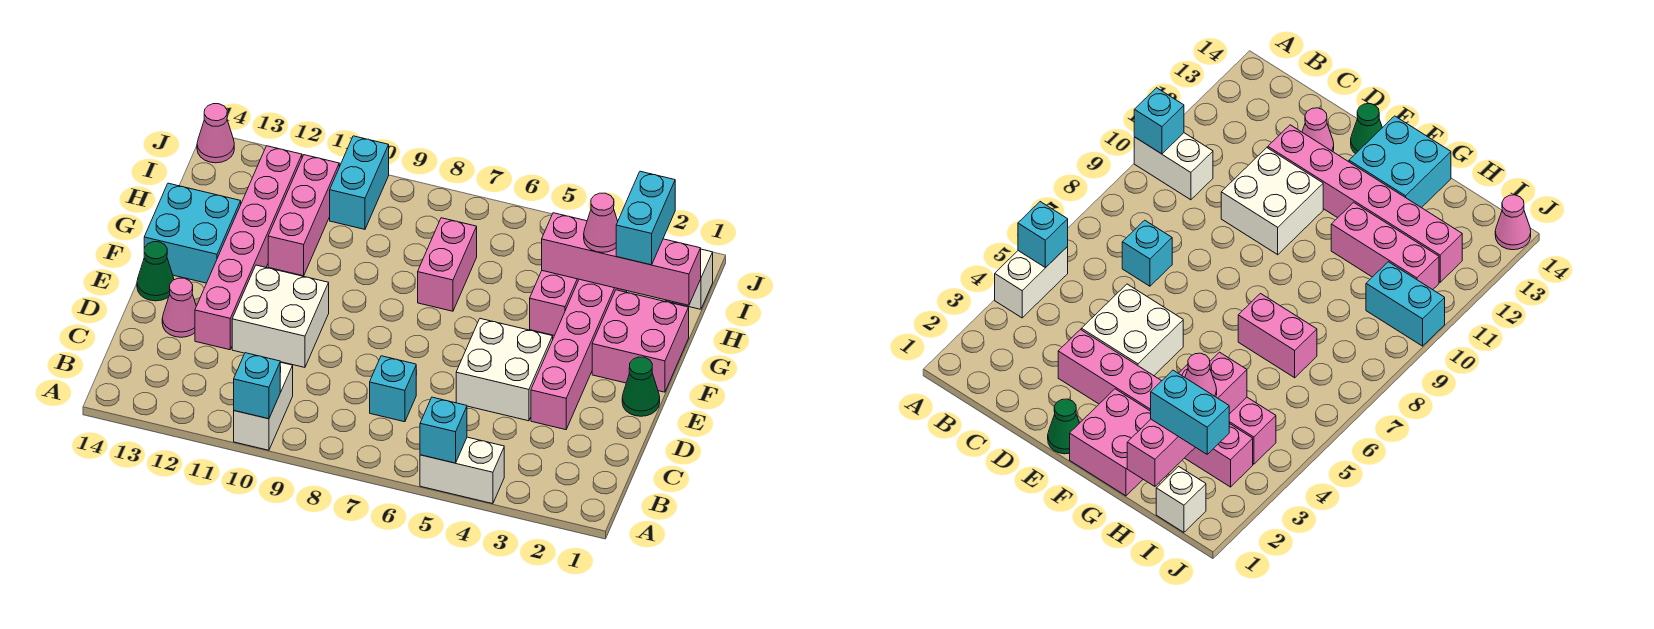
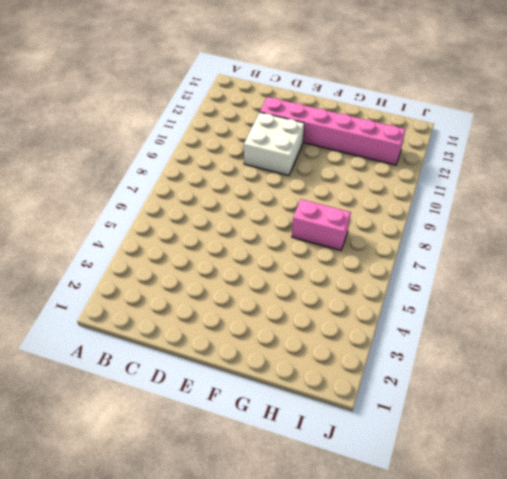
none -> white 1x2 brick [420,437,504,504]
none -> white 1x2 brick [234,362,293,450]
none -> cyan 1x1 brick [370,356,416,422]

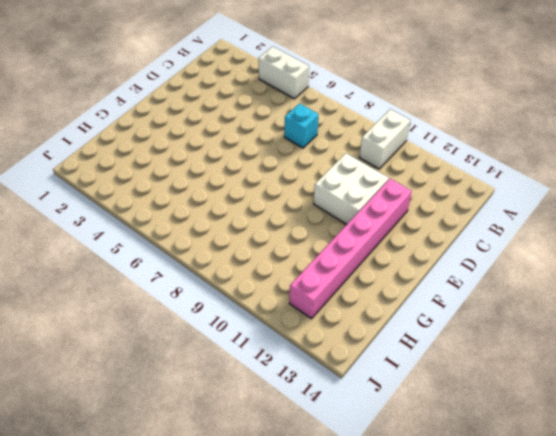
none -> pink 1x6 brick [531,279,627,430]
none -> white 2x2 brick [456,319,553,421]
none -> pink 1x1 cone [162,278,196,337]

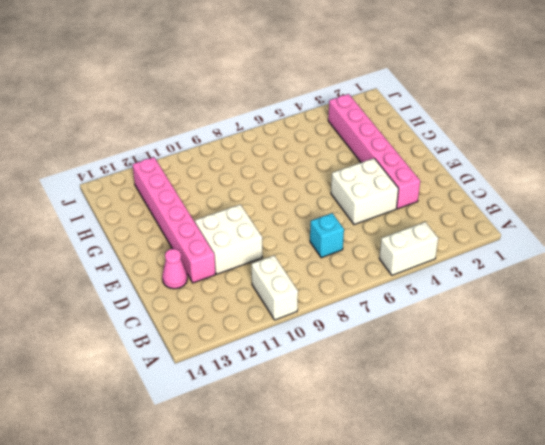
none -> green 1x1 cone [622,357,660,416]
none -> green 1x1 cone [137,242,174,301]
none -> pink 2x2 brick [592,290,689,392]

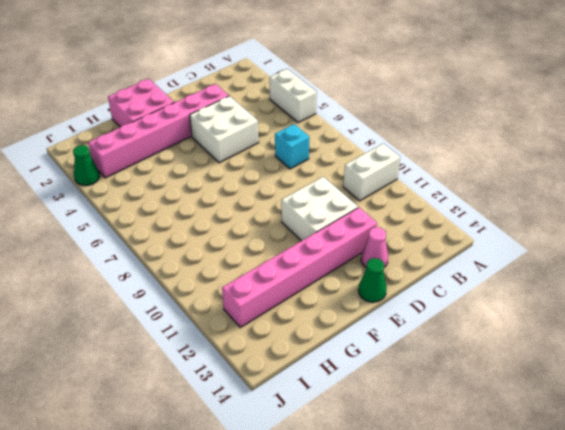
green 1x1 cone [73,145,100,186] -> green 1x1 cone moved to [622,357,660,416]
none -> cyan 2x2 brick [144,183,241,283]
none -> pink 1x3 brick [530,271,579,336]
none -> pink 1x2 brick [418,218,477,311]

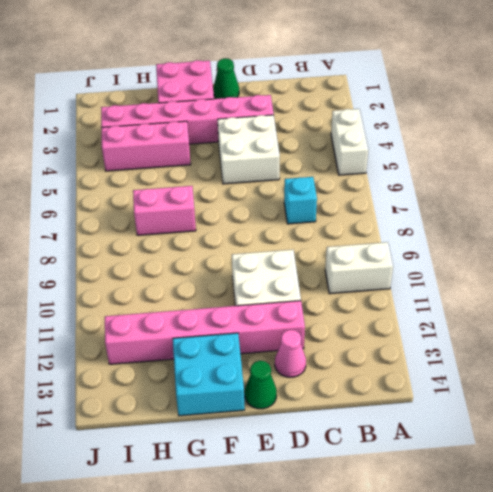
none -> pink 1x3 brick [268,155,339,276]
none -> white 1x1 brick [666,249,713,309]
none -> cyan 1x2 brick [330,136,389,229]

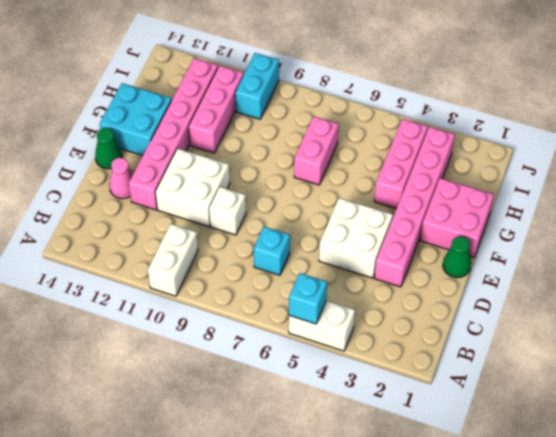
white 1x1 brick [209,187,246,235] -> white 1x1 brick moved to [666,249,713,309]
none -> pink 1x1 cone [197,104,234,163]
none -> cyan 1x1 brick [234,353,280,419]
none -> pink 1x4 brick [542,213,701,305]

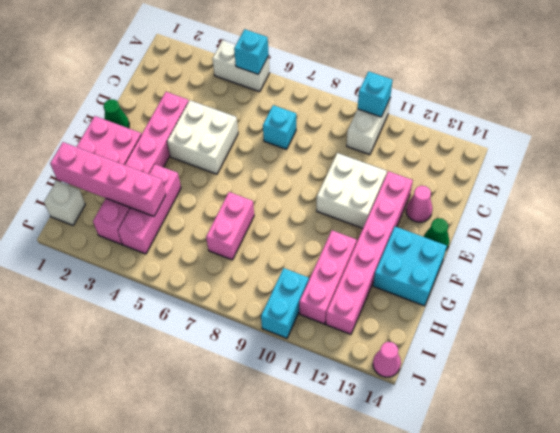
none -> cyan 1x2 brick [616,171,675,265]
none -> pink 1x1 cone [584,193,618,252]

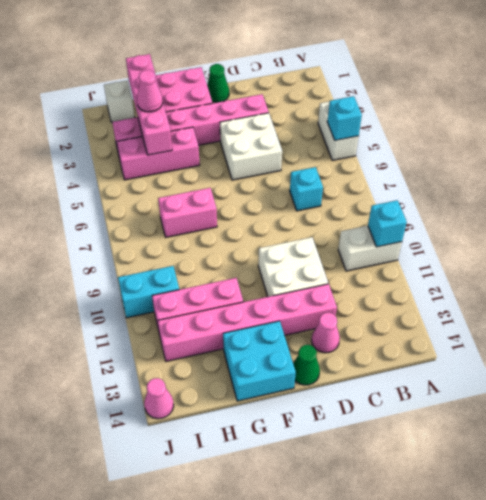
none -> cyan 1x2 brick [616,171,675,265]

